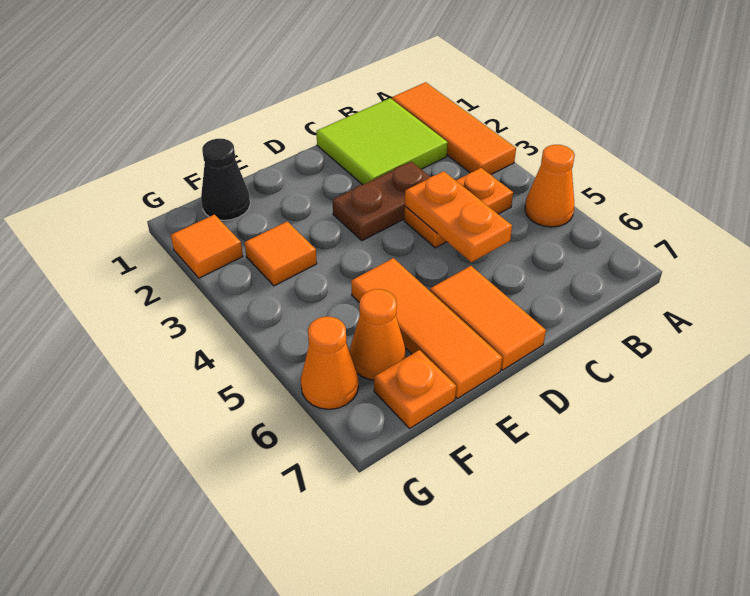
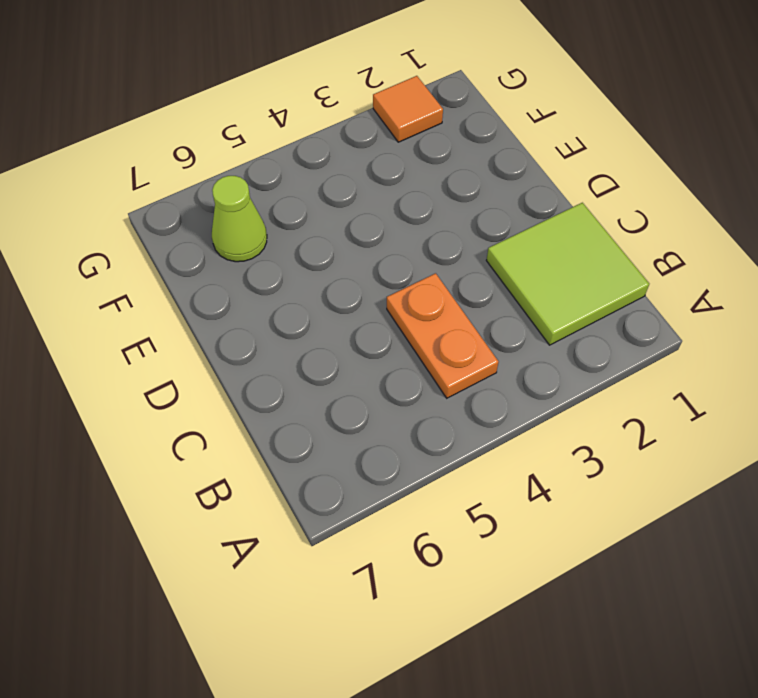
lime 1x1 cone [212,176,267,262] -> orange 1x1 cone [350,289,406,380]
none -> orange 1x3 tile [392,82,516,174]
none -> orange 1x1 cone [525,145,575,227]
none -> brown 1x2 plate [332,162,430,241]

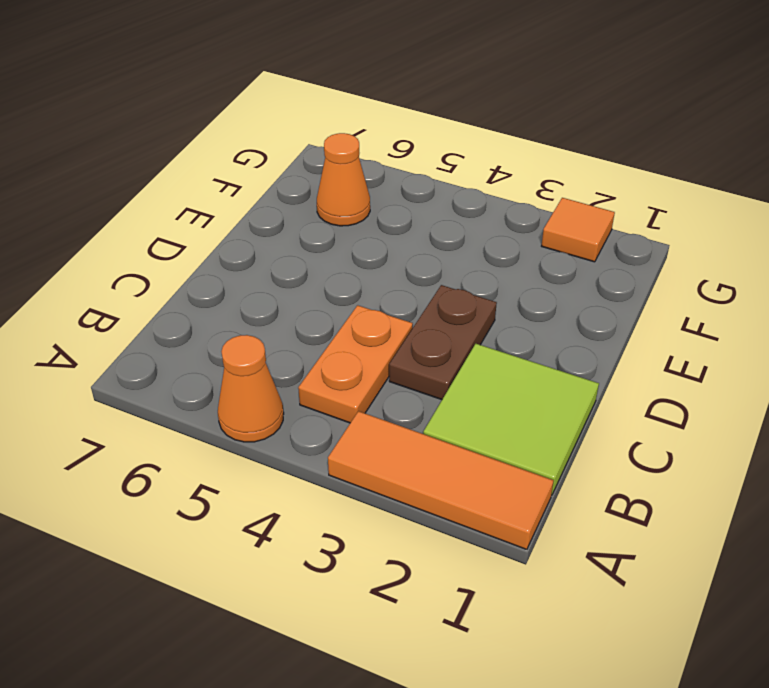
none -> orange 1x2 tile [430,266,546,370]
none -> orange 1x3 tile [351,258,502,399]
none -> black 1x1 cone [201,139,250,220]

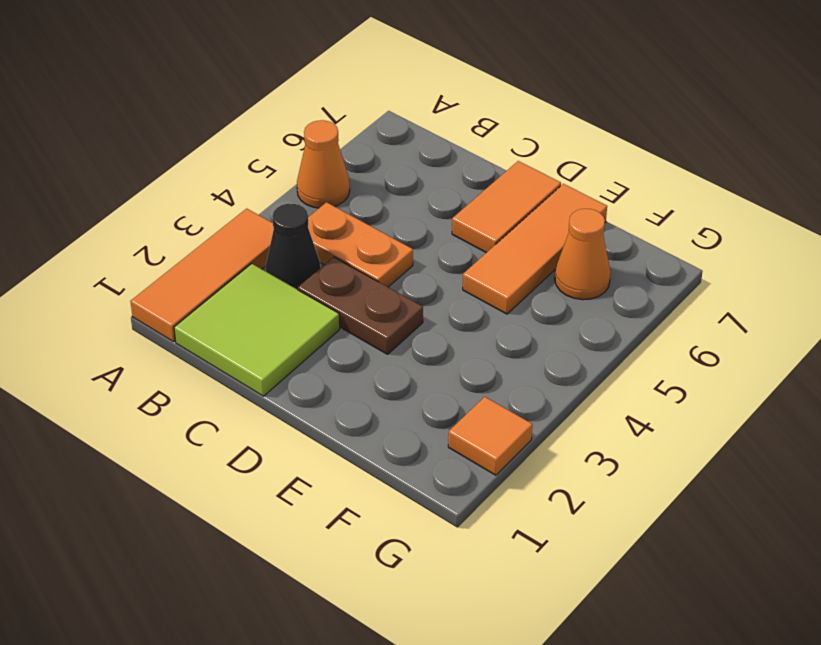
black 1x1 cone [266,204,321,290] -> black 1x1 cone moved to [201,139,250,220]
none -> orange 1x1 tile [244,222,317,286]
none -> orange 1x1 plate [374,350,456,428]
none -> orange 1x1 cone [301,317,358,409]

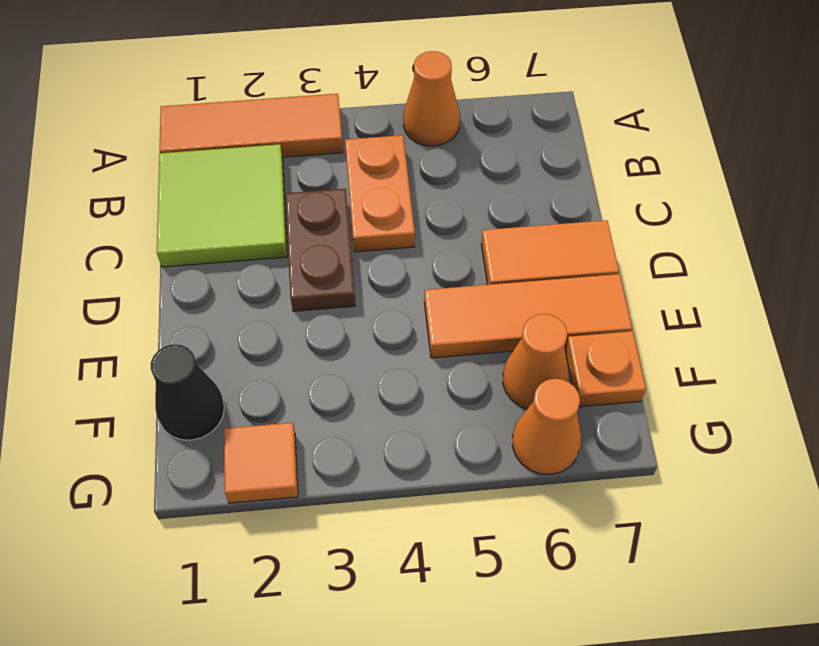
none -> orange 1x1 tile [244,222,317,286]
none -> orange 1x2 plate [405,171,512,262]

